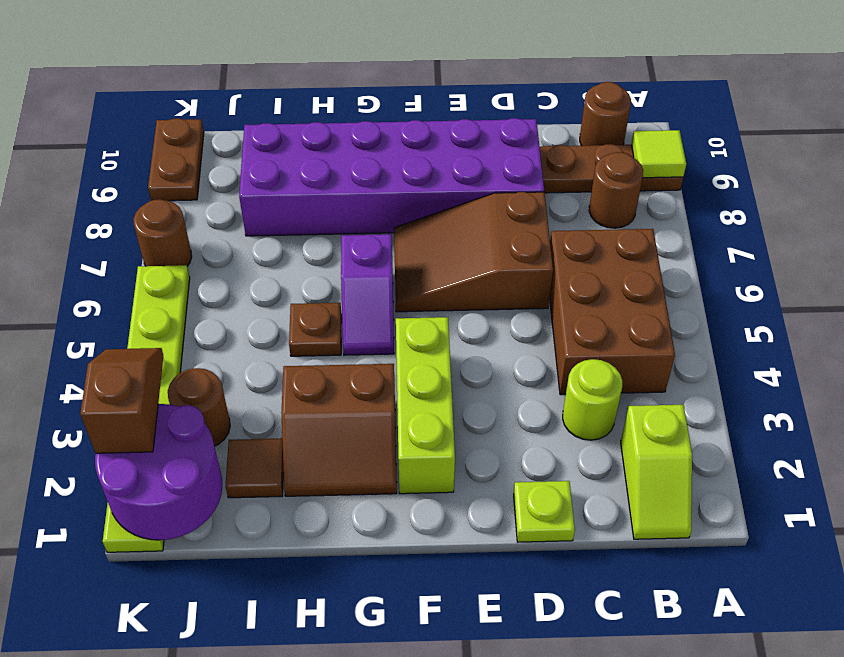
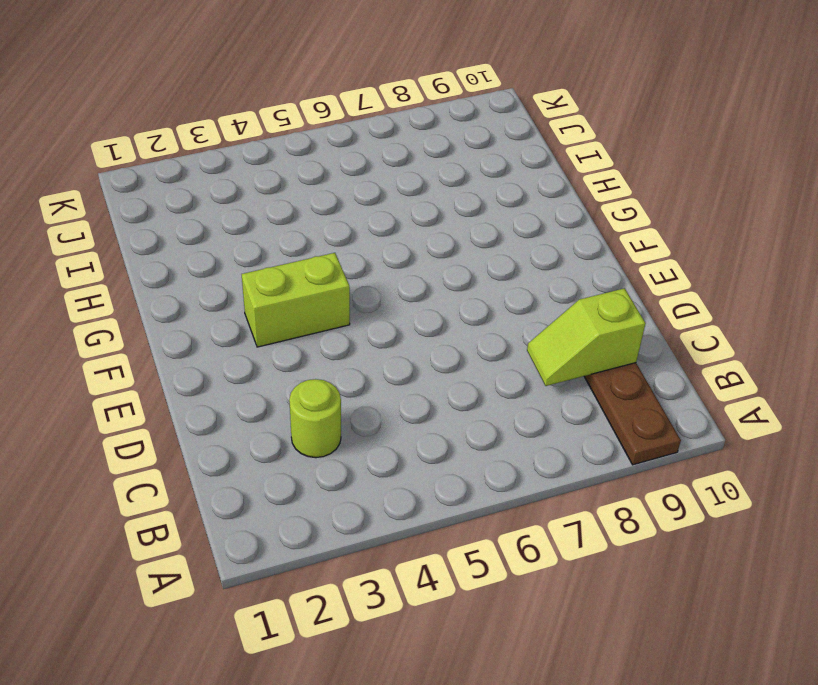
lime 1x2 slope [527,288,645,386] -> lime 1x2 slope moved to [621,405,692,539]
lime 1x2 brick [242,253,350,347] -> lime 1x3 brick [396,317,455,494]
none -> brown 2x3 brick [550,229,675,395]
none -> brown 1x1 round brick [589,152,643,228]
none -> brown 1x1 round brick [580,82,631,146]

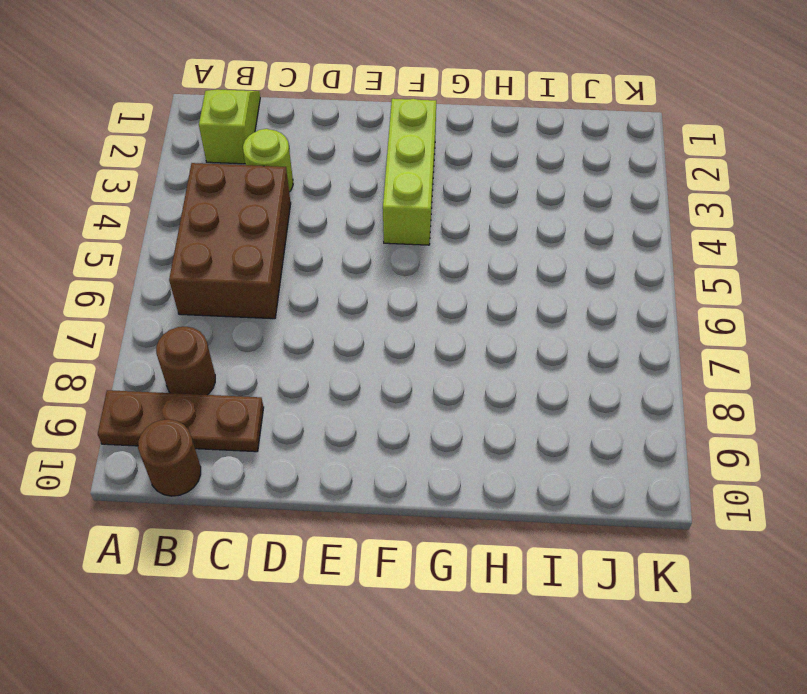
none -> lime 1x1 plate [514,481,575,542]
none -> brown 2x3 slope [394,192,553,312]
none -> purple 2x6 brick [239,118,544,236]

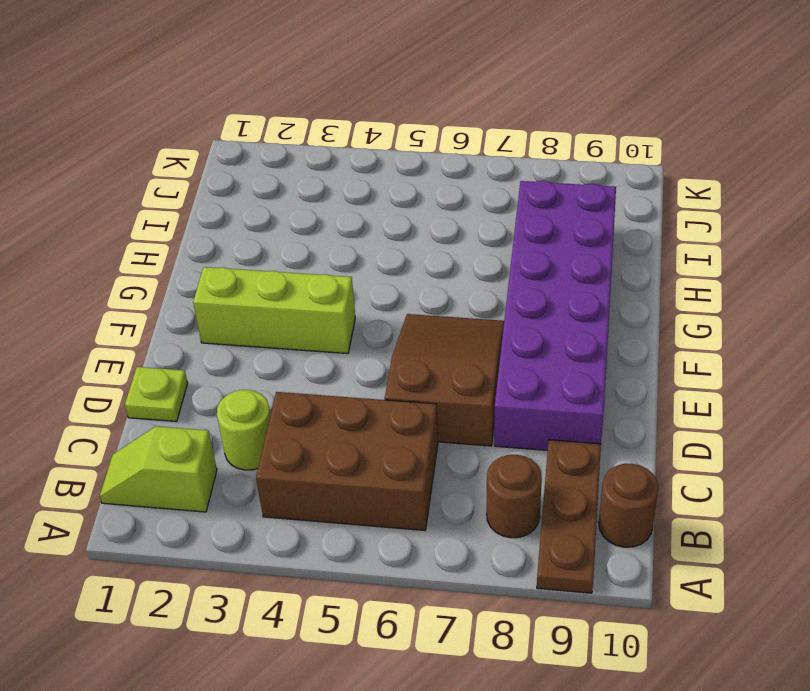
none -> brown 2x2 slope [281,364,397,496]
none -> purple 1x2 slope [341,234,394,355]
none -> brown 1x1 plate [289,303,342,356]

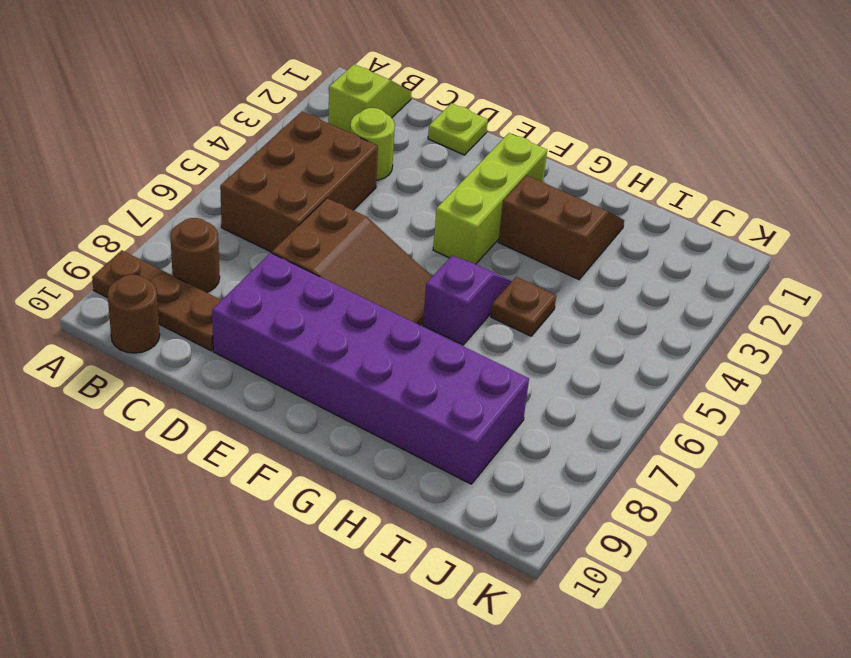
none -> brown 1x1 tile [225,438,284,498]
none -> brown 1x1 round brick [168,368,230,446]
none -> lime 1x6 plate [103,265,190,552]

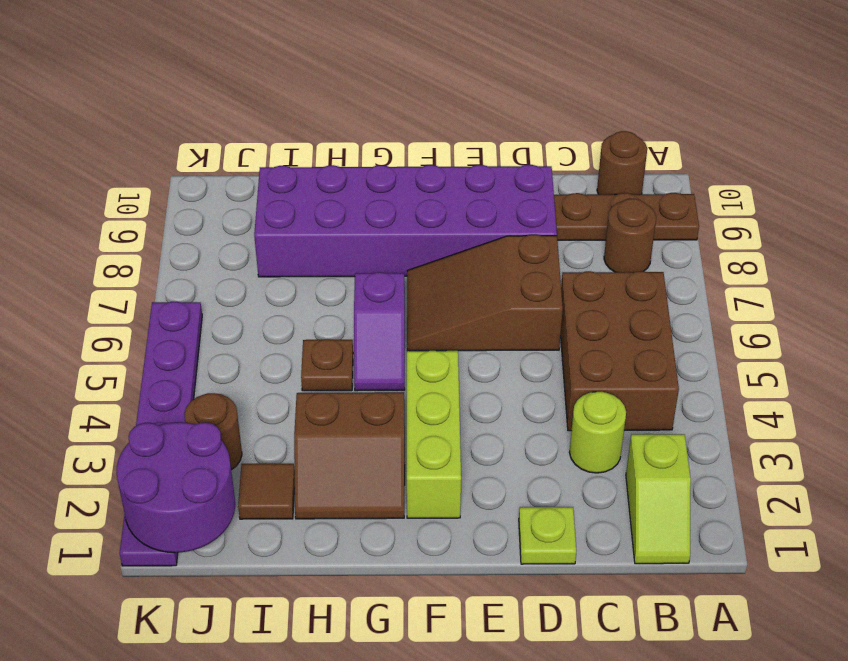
purple 1x6 plate [120,302,202,566] -> lime 1x6 plate [103,265,190,552]
none -> brown 1x1 round brick [133,199,192,266]
none -> brown 1x2 plate [148,118,204,201]
none -> lime 1x1 tile [632,130,686,178]

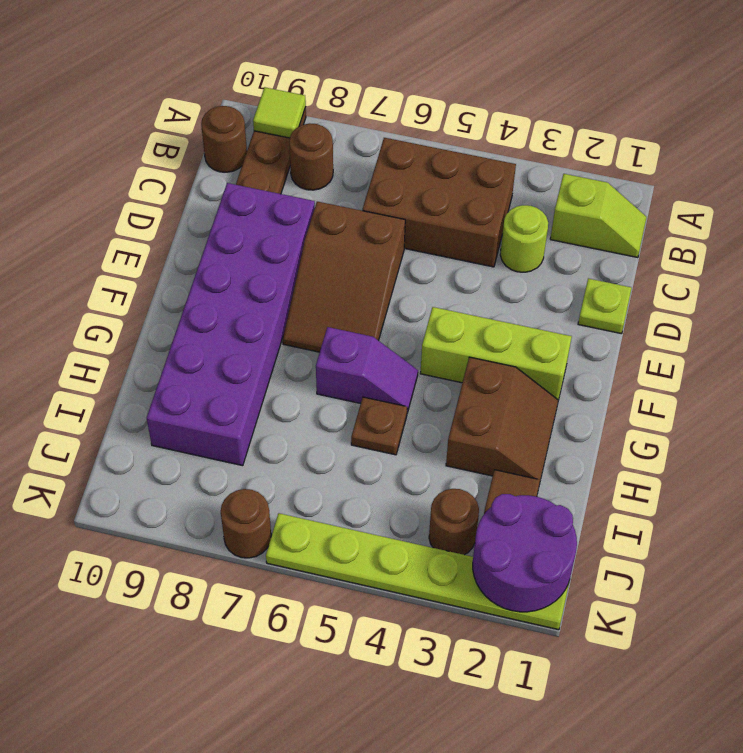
none -> brown 1x2 plate [148,118,204,201]
none -> brown 1x2 slope [80,348,163,453]

